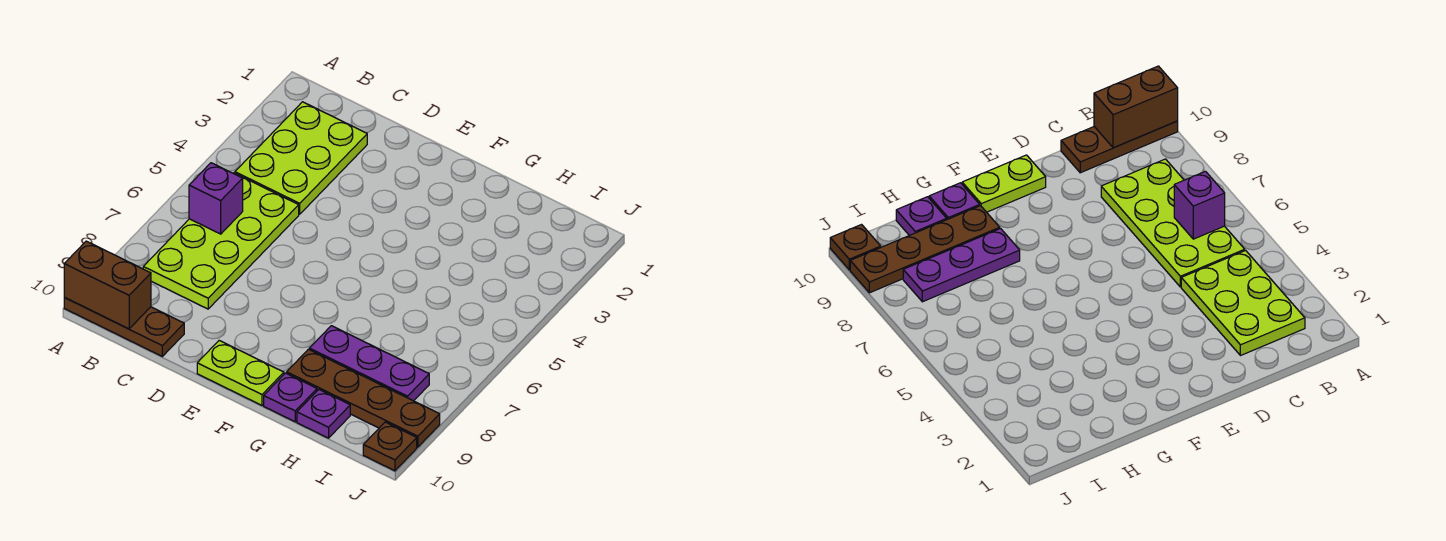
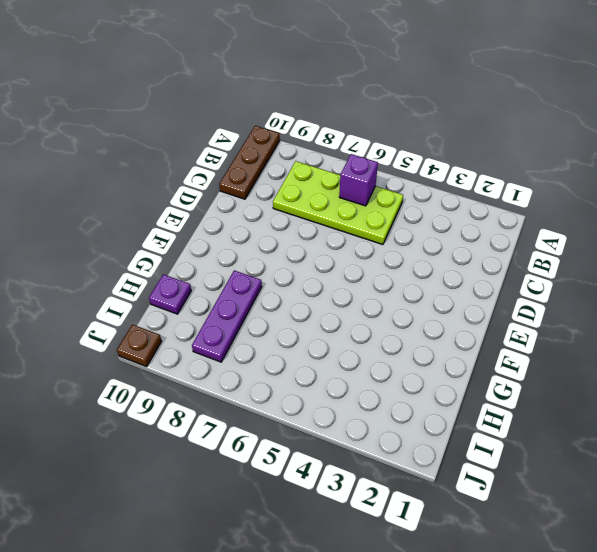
none -> lime 2x3 plate [235,102,367,214]
none -> lime 1x2 plate [197,341,284,405]

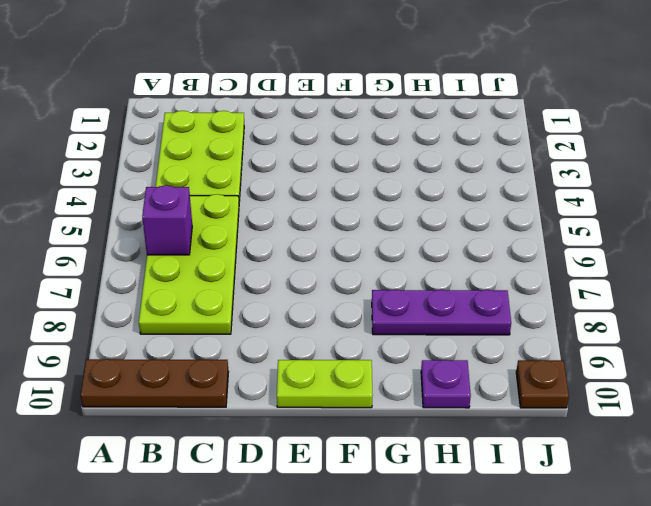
none -> brown 1x4 plate [287,349,440,447]
none -> purple 1x1 plate [264,373,317,422]

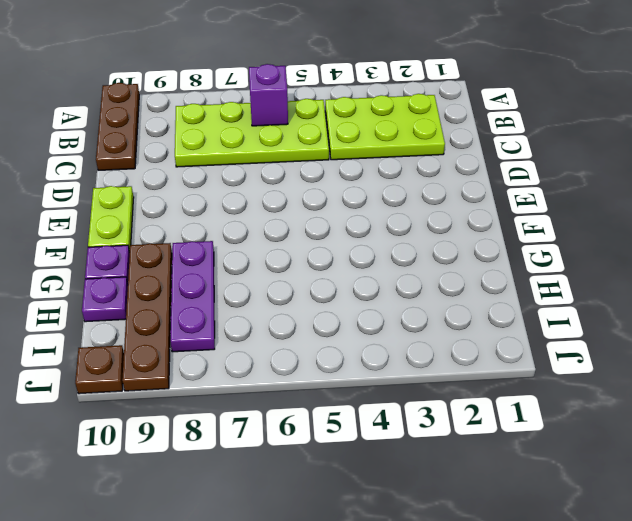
none -> brown 1x2 brick [64,241,151,329]

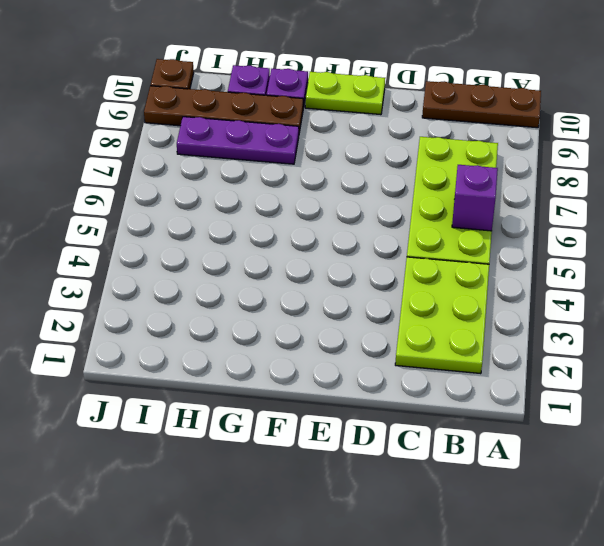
none -> brown 1x2 brick [64,241,151,329]

